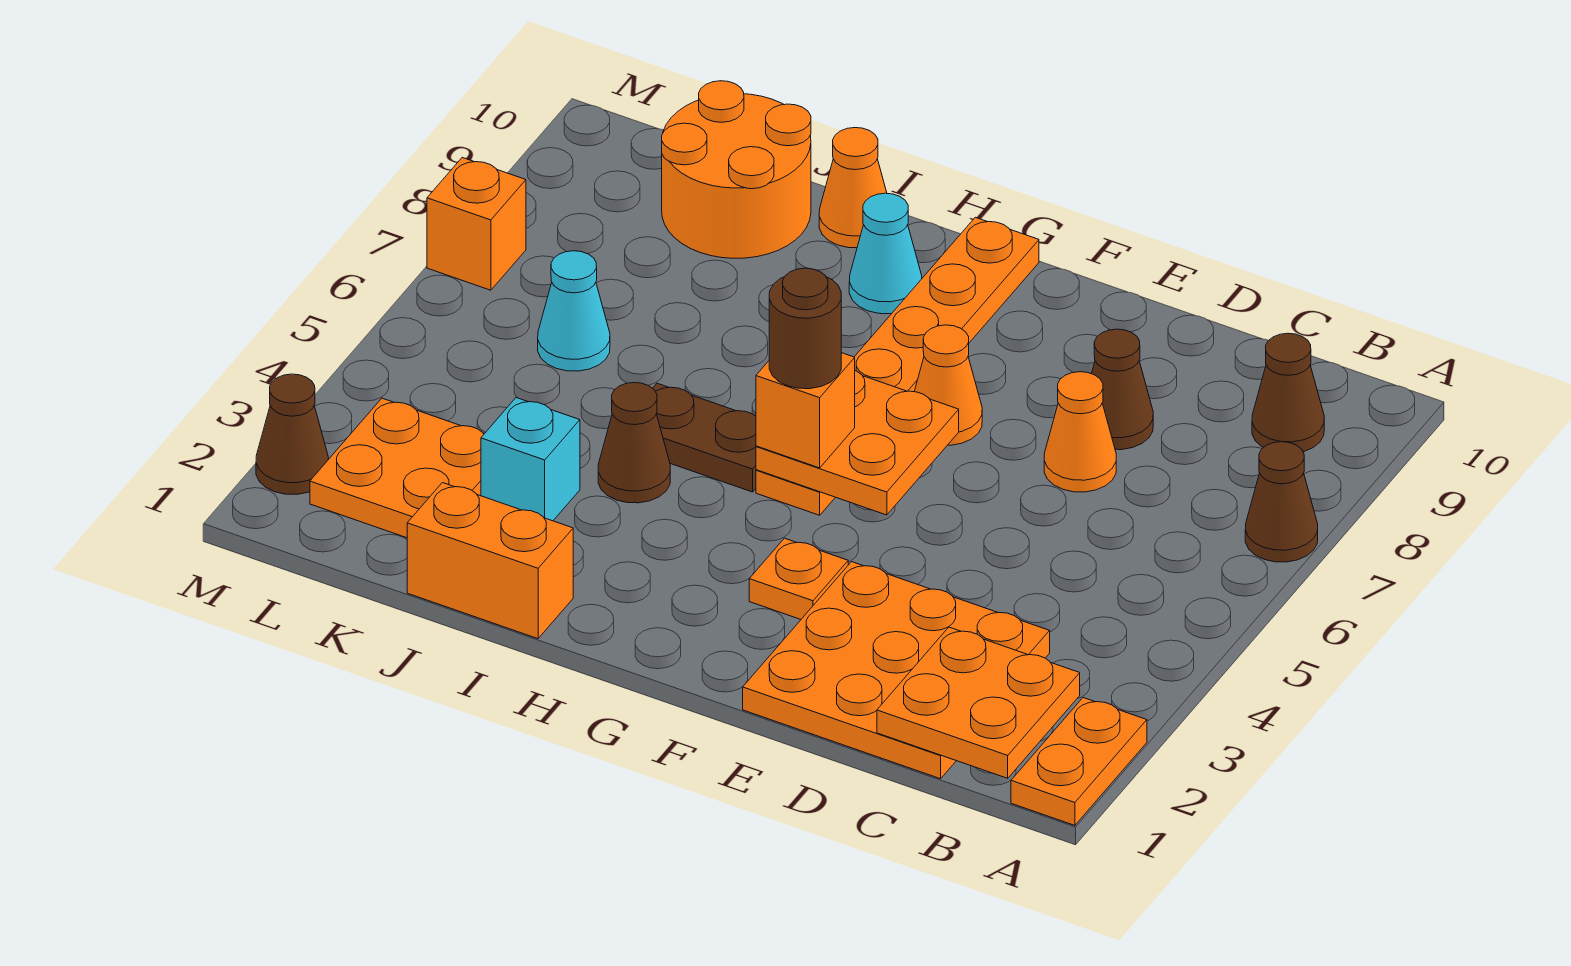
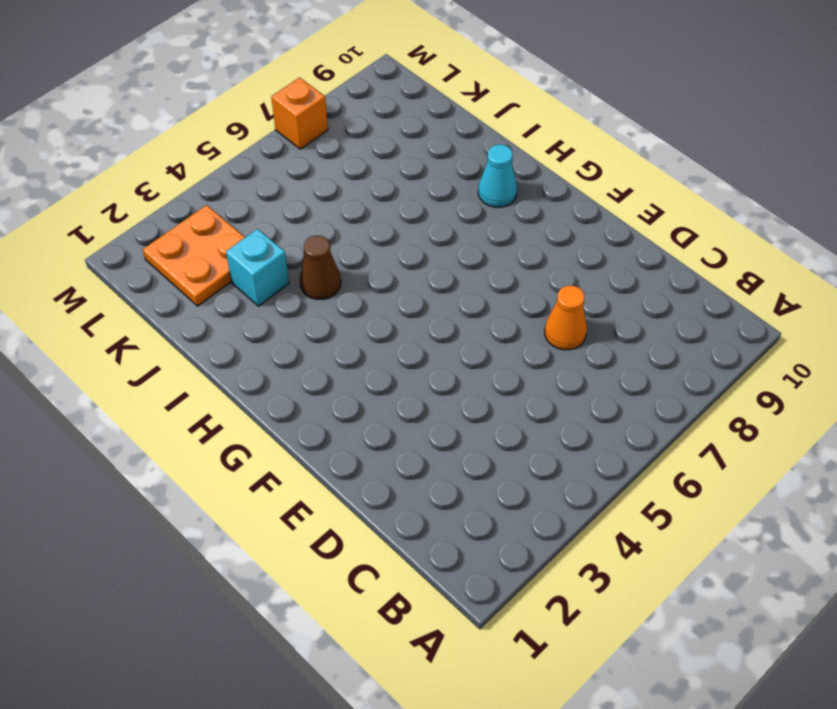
none -> orange 1x2 plate [1011,698,1147,825]
none -> brown 1x1 cone [1245,442,1318,562]
none -> brown 1x1 cone [1252,333,1324,452]

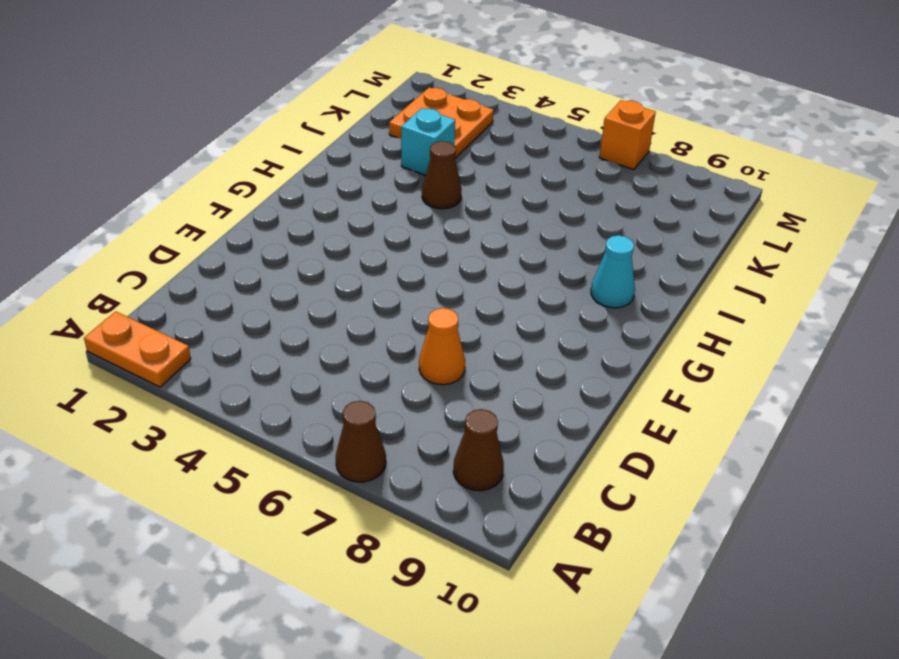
none -> orange 3x3 plate [743,562,1050,779]
none -> brown 1x1 cone [1091,329,1153,450]
none -> orange 1x1 plate [749,538,848,619]

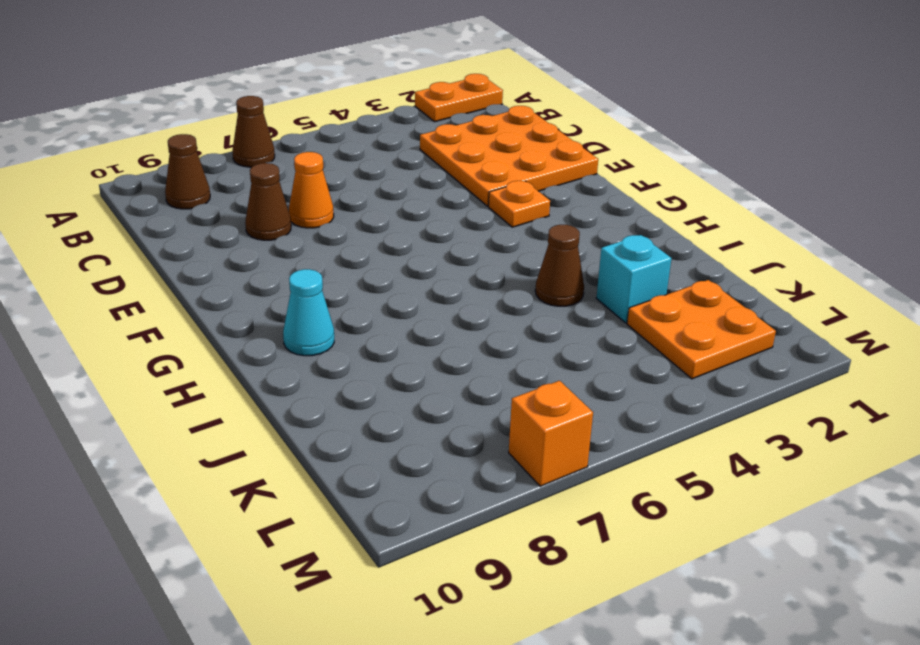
none -> orange 1x1 cone [914,325,982,445]
none -> orange 1x6 plate [756,217,1039,515]
none -> brown 1x2 plate [653,383,756,492]

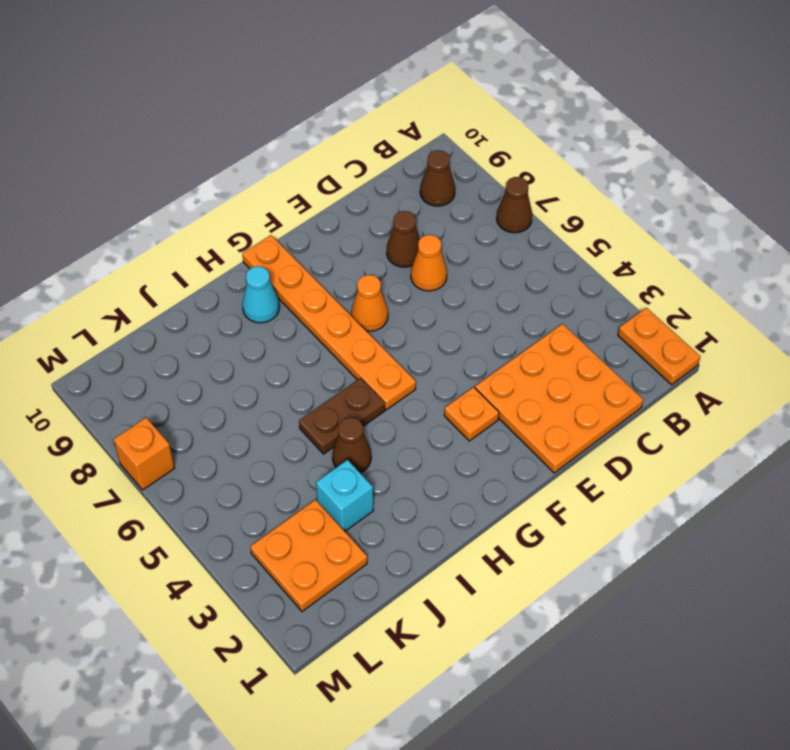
none -> orange 1x2 brick [407,483,573,639]
none -> orange 1x1 cone [819,128,887,248]
none -> orange 2x2 round brick [662,81,811,258]

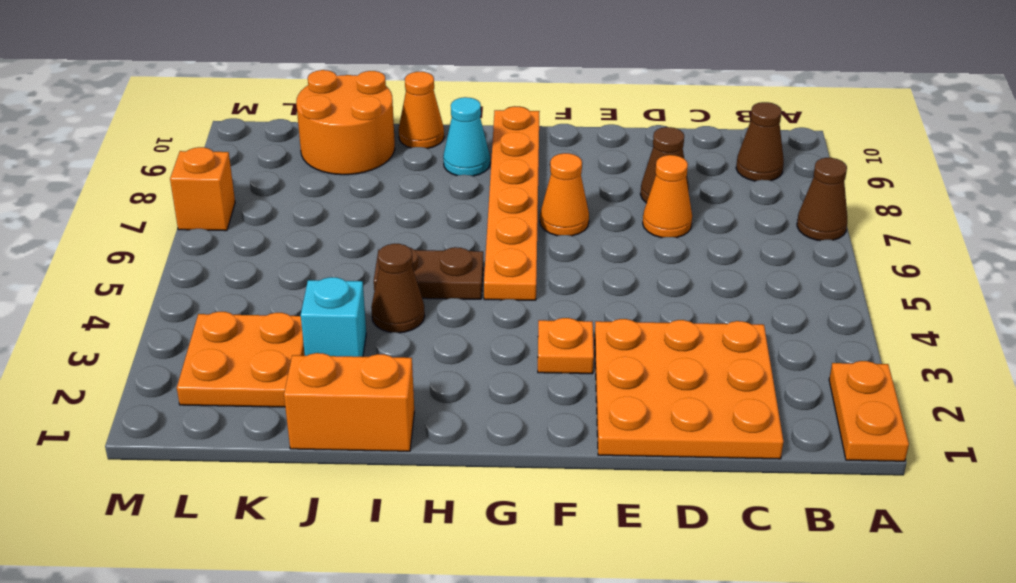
none -> cyan 1x1 cone [538,251,610,371]
none -> brown 1x1 cone [256,374,328,495]
none -> orange 2x2 plate [877,627,1080,778]

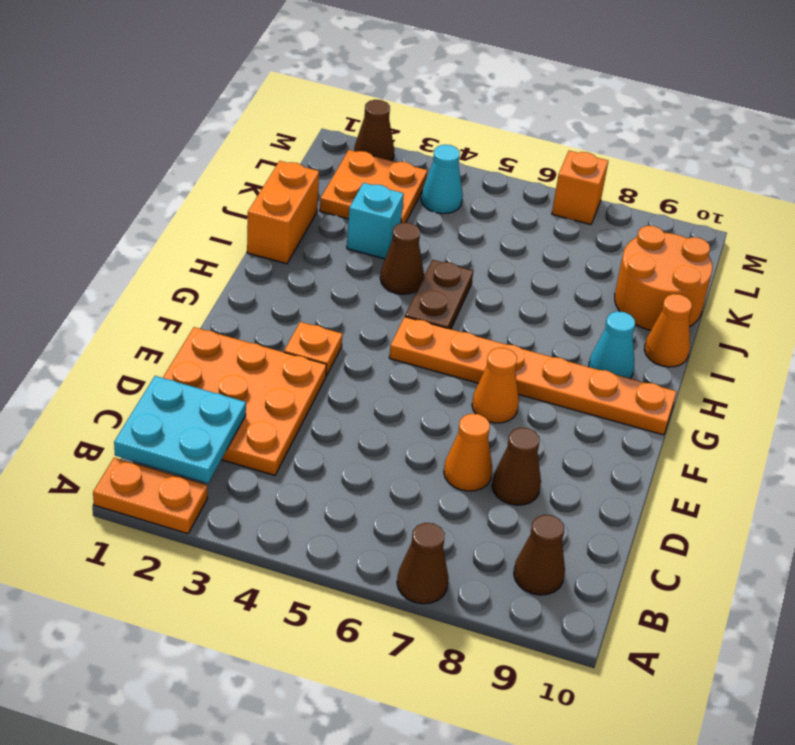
cyan 2x2 plate [114,376,246,483] -> orange 2x2 plate [877,627,1080,778]
cyan 1x1 cone [421,145,463,214] -> cyan 1x1 cone moved to [538,251,610,371]
none -> orange 2x2 plate [756,371,959,515]
none -> orange 1x1 brick [756,353,855,468]
none -> brown 1x1 round brick [769,268,841,389]

